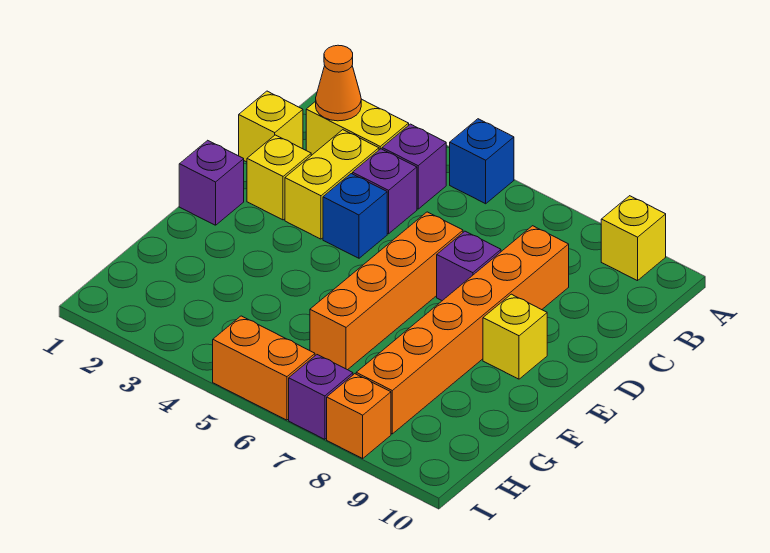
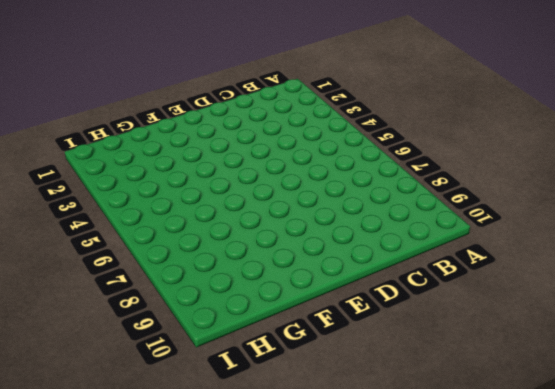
none -> blue 1x1 brick [450,119,514,204]
none -> yellow 1x1 brick [601,196,666,281]
none -> yellow 1x2 brick [306,99,409,155]

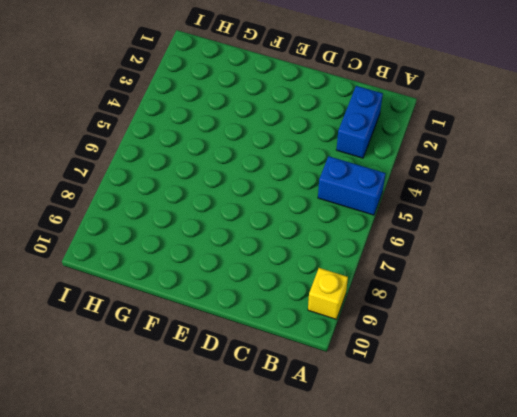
blue 1x2 brick [318,156,385,215] -> blue 1x1 brick [450,119,514,204]
blue 1x2 brick [336,86,383,158] -> yellow 1x2 brick [306,99,409,155]
none -> purple 1x1 brick [382,124,446,209]
none -> yellow 1x1 brick [239,91,303,162]
none -> yellow 1x2 brick [285,130,379,239]

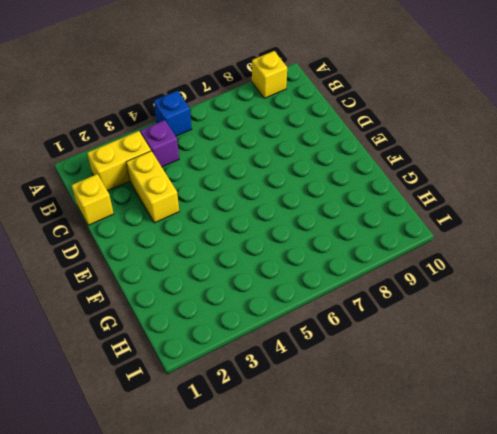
none -> purple 1x1 brick [353,149,417,234]
none -> orange 1x6 brick [356,226,569,434]
none -> yellow 1x1 brick [247,135,311,220]

